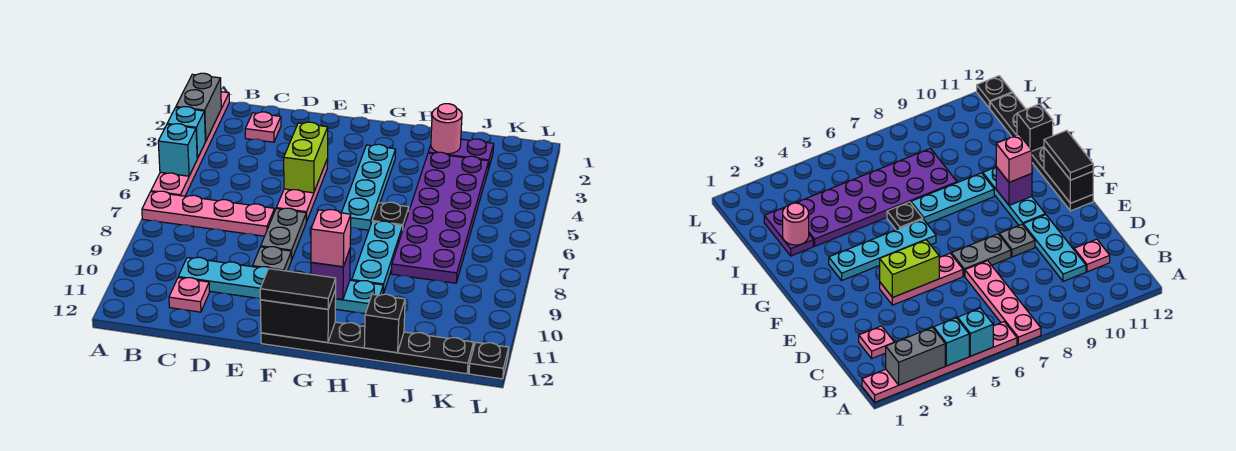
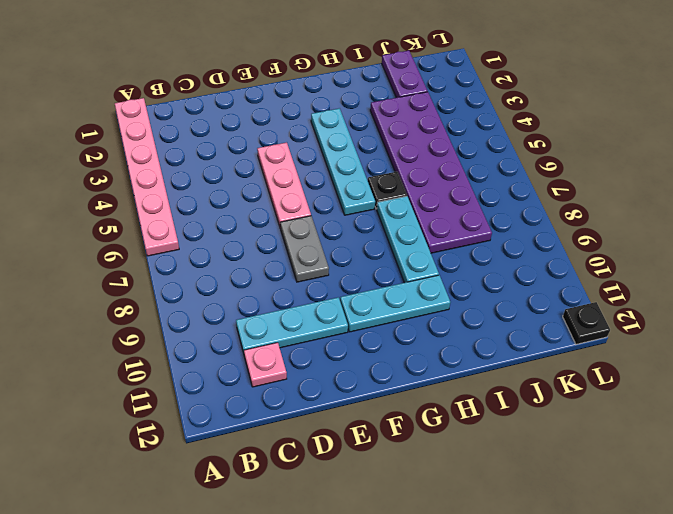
purple 1x2 plate [382,51,428,98] -> purple 1x2 plate turned to [428,139,494,169]
none -> pink 1x4 plate [142,191,275,236]
none -> pink 1x1 plate [245,112,281,142]
none -> grey 1x1 plate [253,247,291,271]

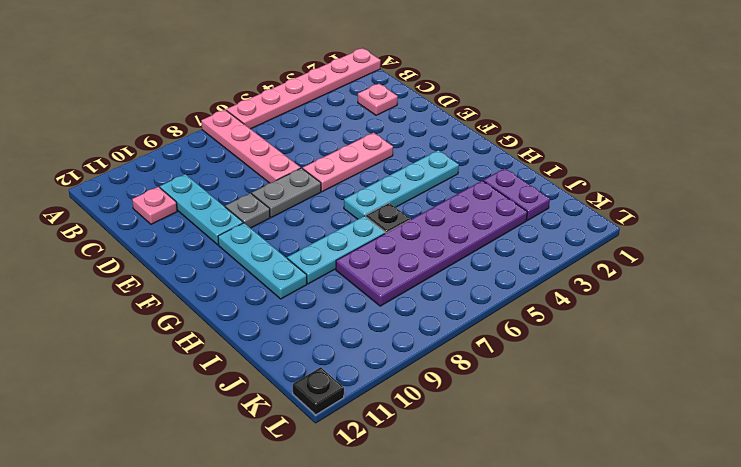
none -> black 1x6 plate [261,322,474,374]
none -> grey 1x2 brick [176,73,221,141]
none -> cyan 1x1 brick [167,107,205,158]

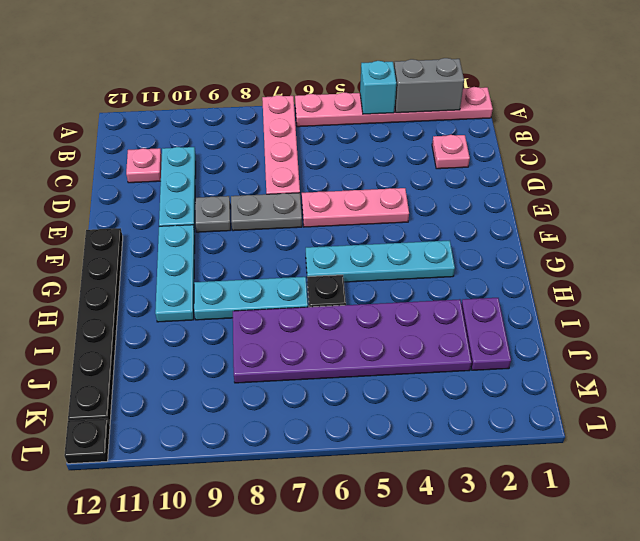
none -> cyan 1x1 brick [158,124,198,176]
none -> lime 1x2 brick [284,122,328,193]
none -> black 1x2 brick [260,290,336,342]

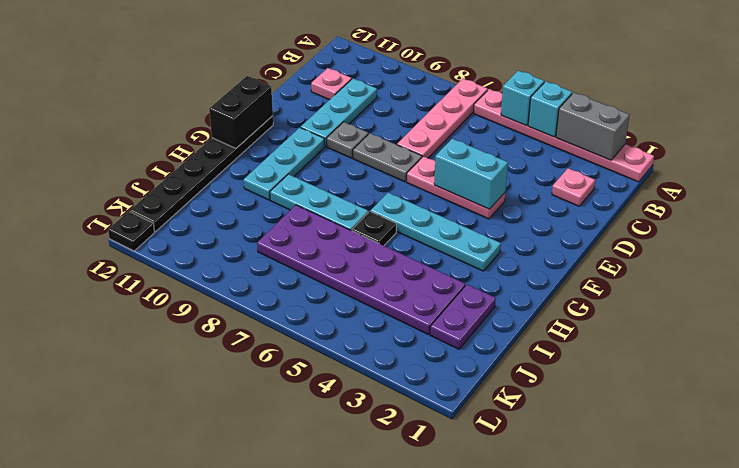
cyan 1x2 brick [434,138,508,209] -> lime 1x2 brick [284,122,328,193]
none -> purple 1x1 brick [311,250,350,300]
none -> pink 1x1 round brick [431,104,462,154]
none -> black 1x1 brick [364,294,405,353]

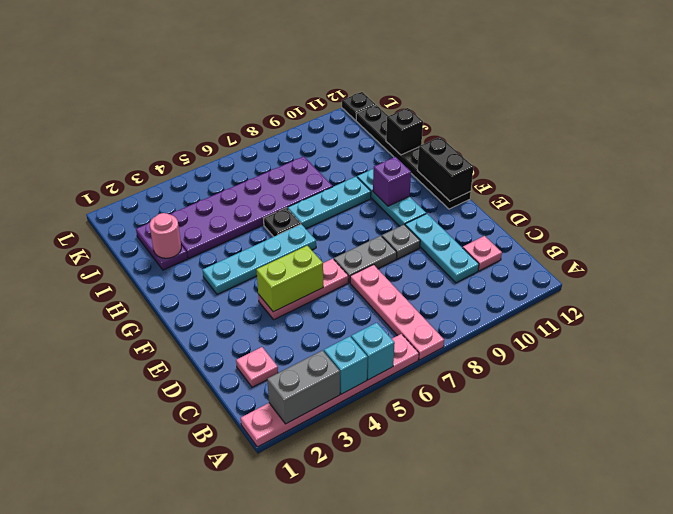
none -> black 1x2 tile [260,269,336,309]
none -> pink 1x1 brick [311,210,351,267]

